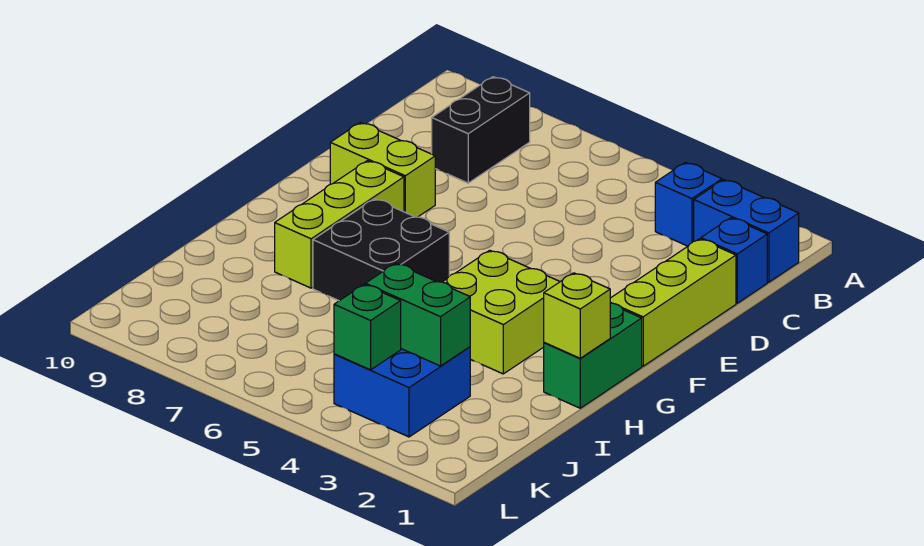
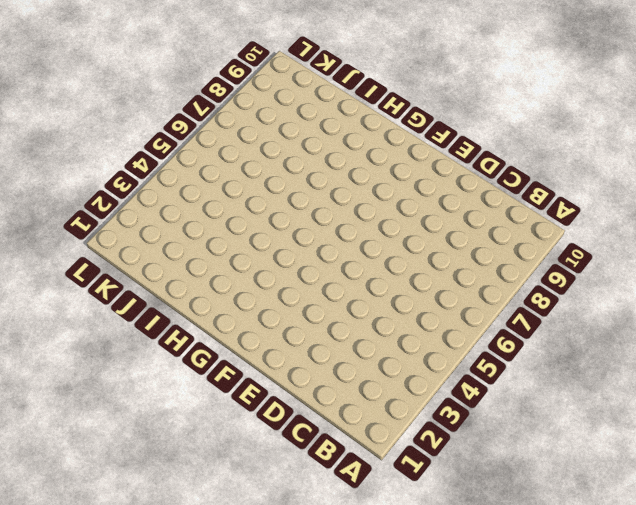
none -> blue 1x2 brick [694,180,799,282]
none -> blue 1x1 brick [655,162,722,246]
none -> black 1x2 brick [432,77,530,183]

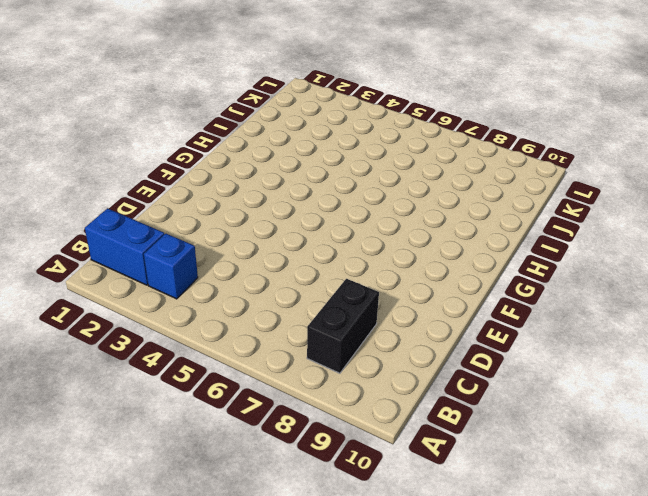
none -> blue 1x1 brick [701,218,767,303]
none -> lime 1x3 brick [610,239,736,366]
none -> lime 1x2 brick [330,122,435,217]

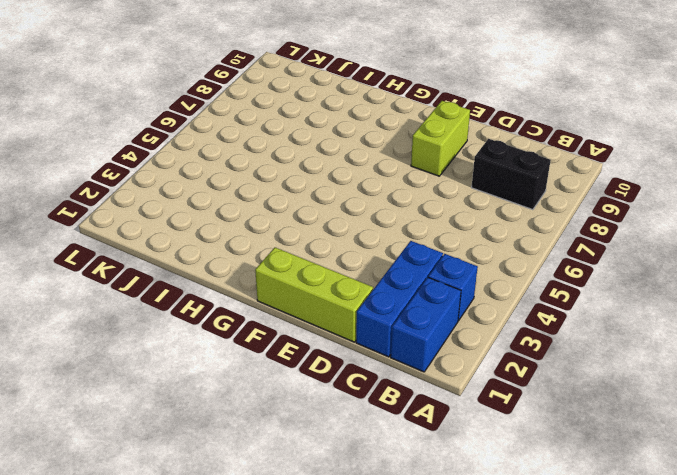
blue 1x3 brick [356,241,443,357] -> blue 1x1 brick [701,218,767,303]
none -> lime 1x3 brick [275,161,404,288]
none -> green 1x2 brick [544,303,642,408]
none -> lime 2x2 brick [443,250,560,374]

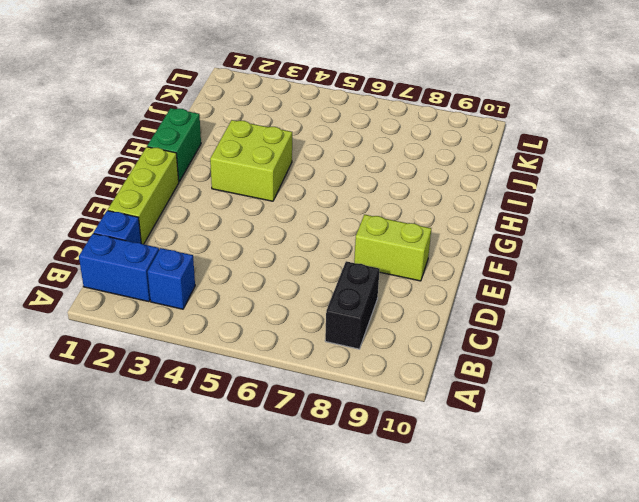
none -> lime 1x3 brick [275,161,404,288]
none -> black 2x2 brick [313,199,449,301]
none -> blue 2x2 brick [334,347,470,437]

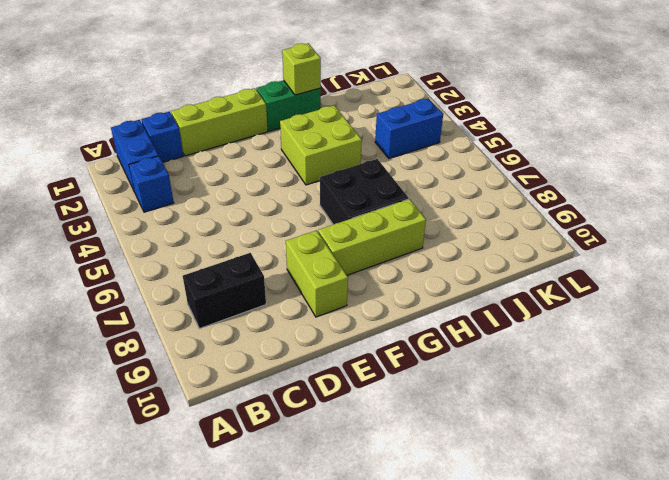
blue 1x2 brick [375,98,443,159] -> blue 2x2 brick [334,347,470,437]
none -> green 1x2 brick [365,263,470,366]
none -> green 1x1 brick [334,285,401,370]

